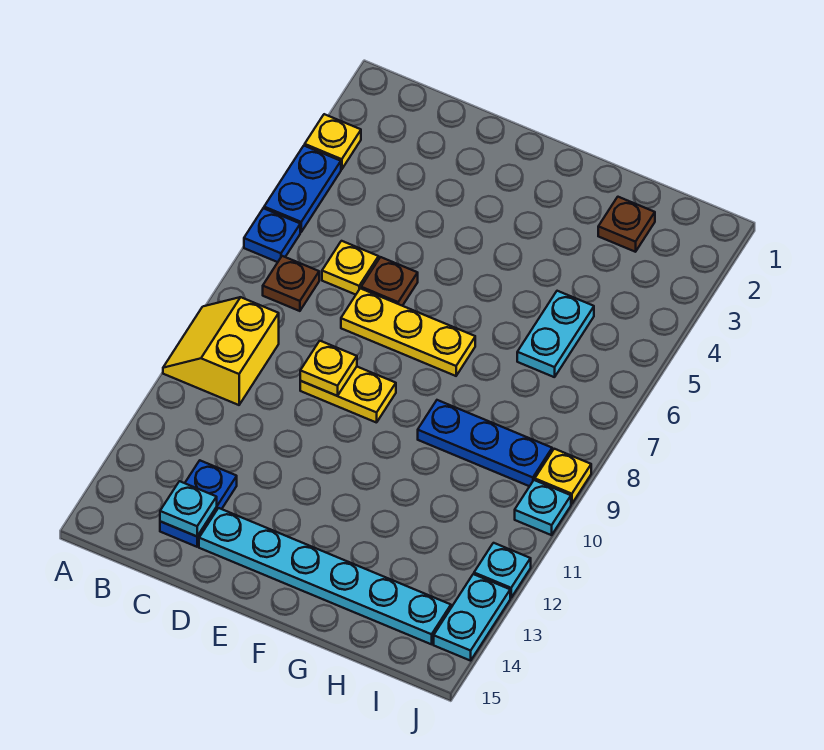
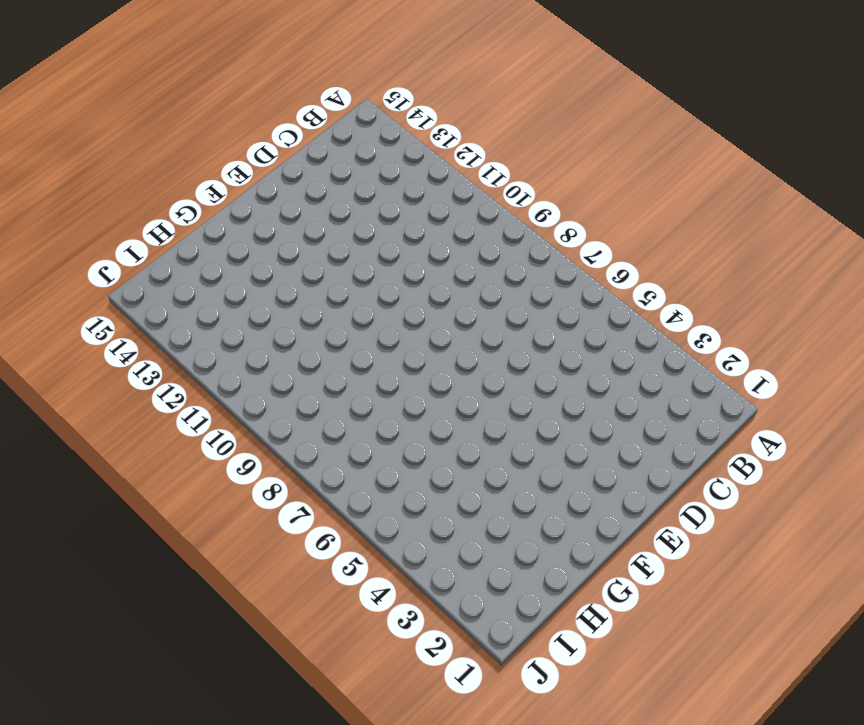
none -> yellow 1x1 plate [305,114,361,169]
none -> blue 1x2 plate [264,146,341,232]
none -> blue 1x1 plate [244,208,300,262]

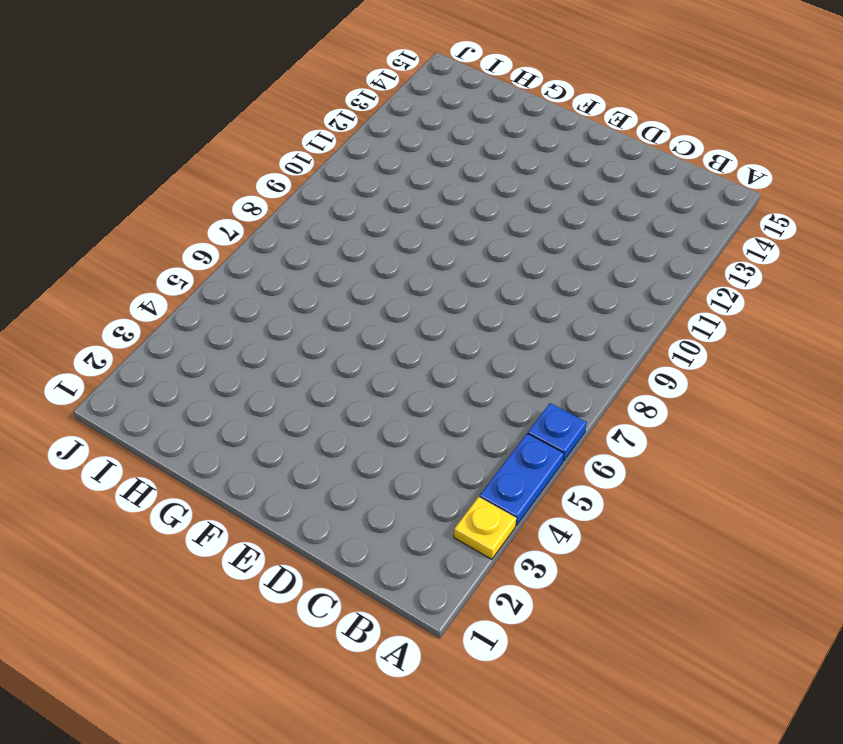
none -> yellow 2x2 slope [163,297,279,405]
none -> brown 1x1 plate [263,256,319,311]
none -> yellow 1x1 plate [322,241,379,295]

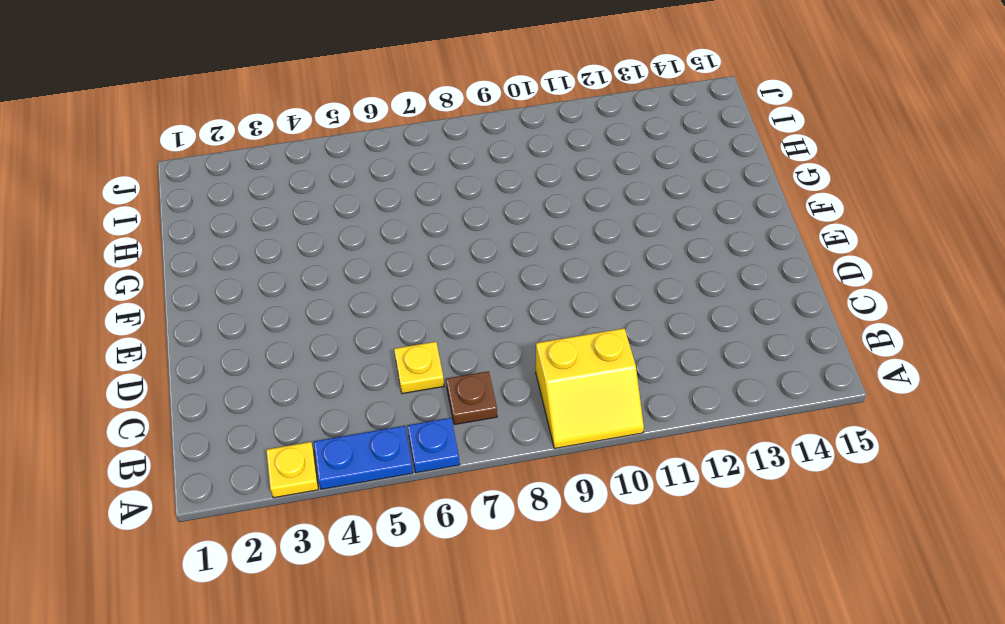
none -> blue 1x2 plate [160,461,237,547]
none -> brown 1x1 plate [361,257,418,306]
none -> yellow 1x3 plate [341,288,475,376]

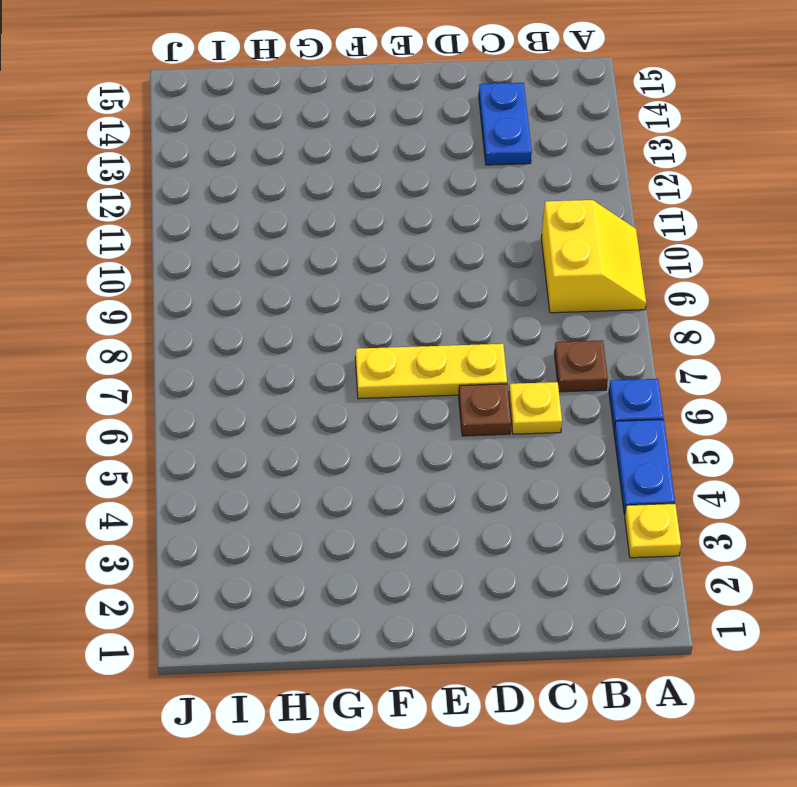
none -> yellow 1x2 plate [300,367,396,423]
none -> cyan 1x6 plate [199,508,451,644]
none -> blue 1x3 plate [418,400,552,486]

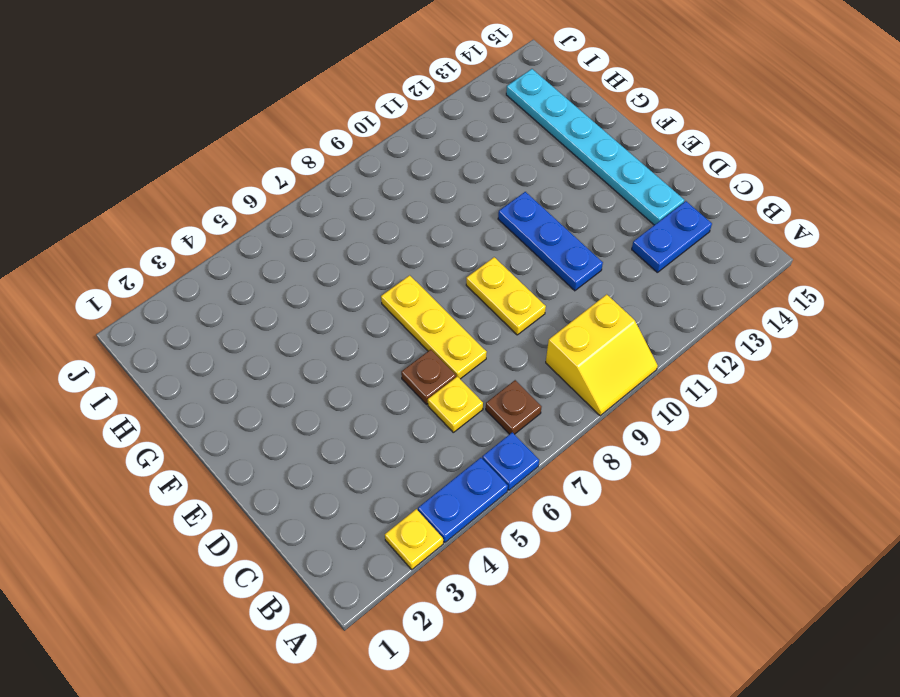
blue 1x3 plate [498,192,603,291] -> blue 1x3 plate moved to [418,400,552,486]
none -> brown 1x1 plate [598,197,655,252]
none -> cyan 1x2 plate [517,291,594,377]
none -> yellow 1x1 plate [535,449,591,504]

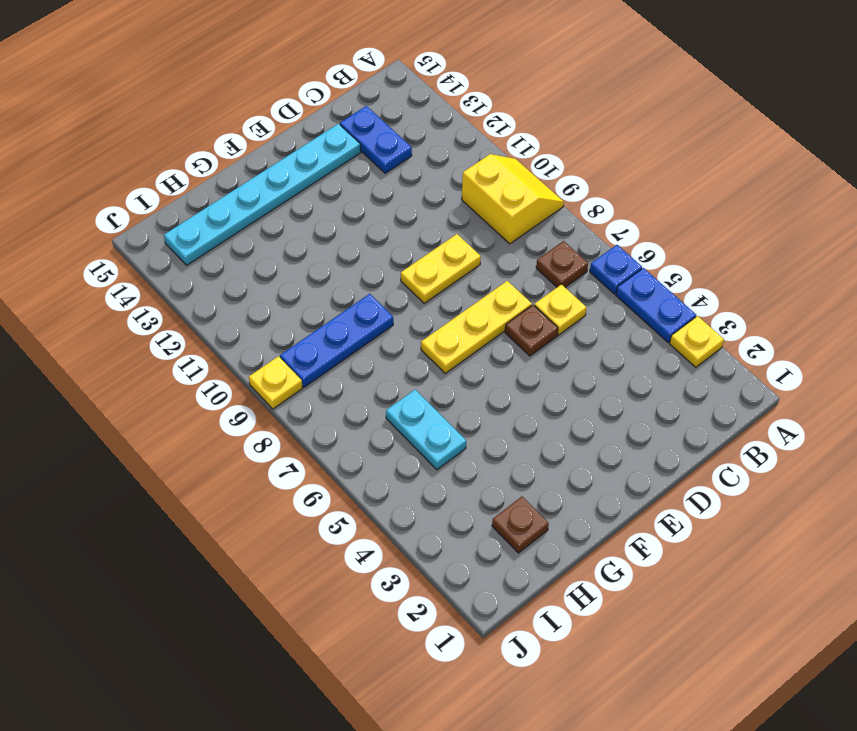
none -> cyan 1x1 plate [515,480,571,535]
none -> cyan 1x1 plate [474,543,531,598]
none -> cyan 1x2 plate [434,574,510,661]

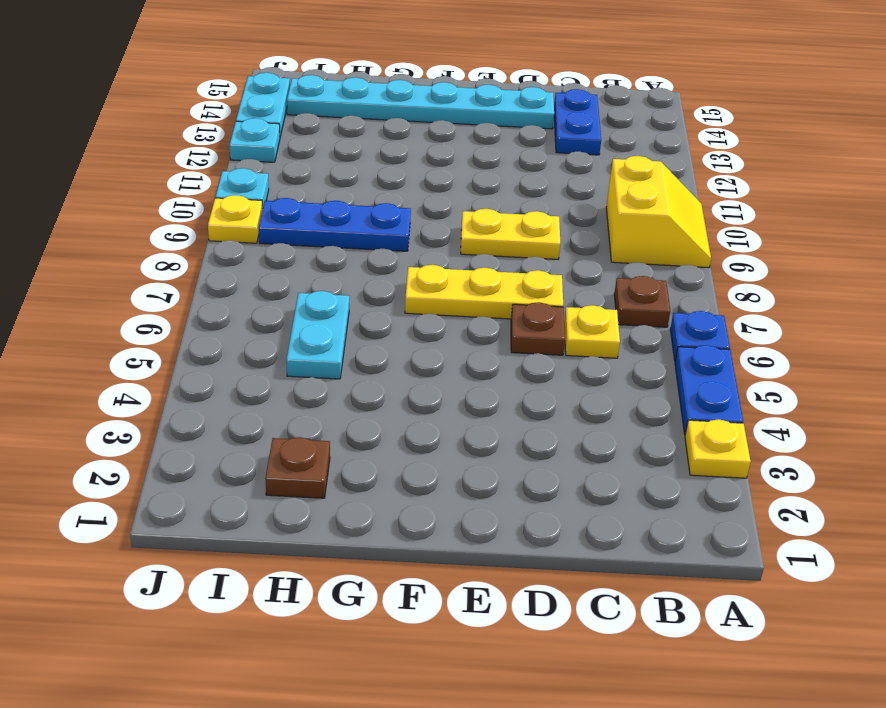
none -> cyan 1x1 plate [160,481,217,536]
none -> yellow 1x1 plate [300,341,357,396]

